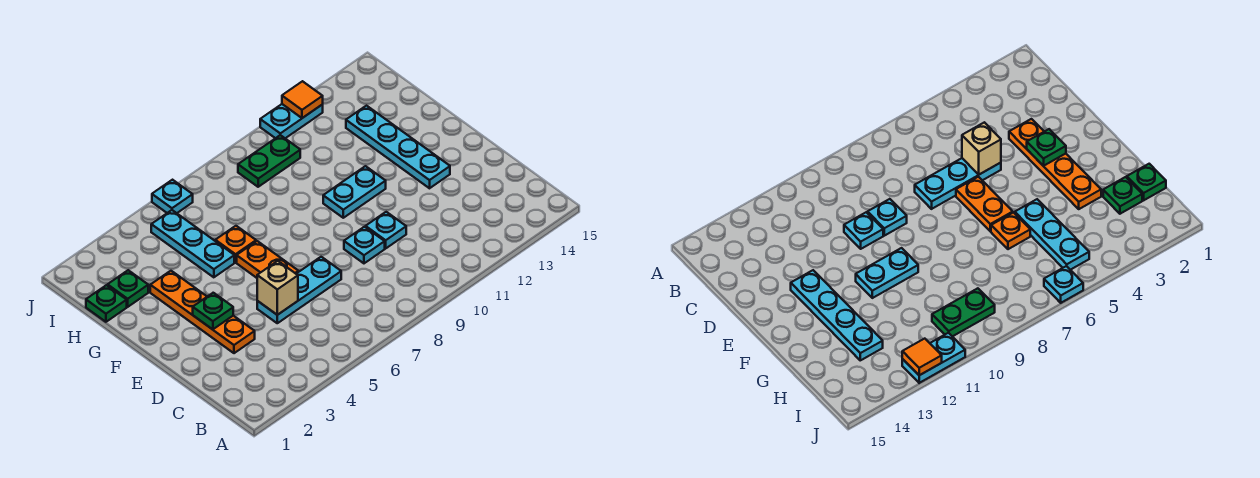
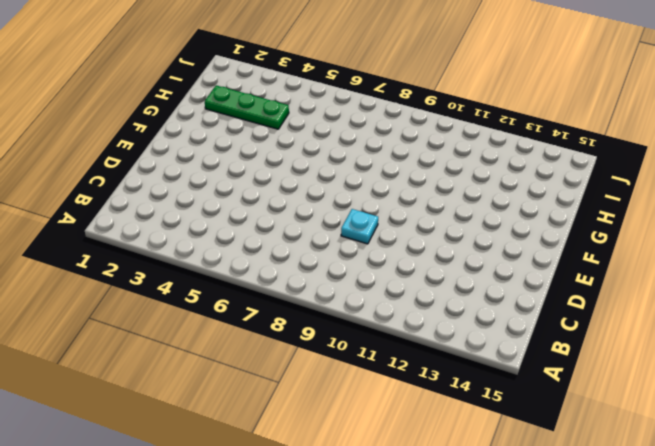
green 1x3 plate [205,85,289,129] -> green 1x1 plate [108,270,148,307]
none -> orange 1x4 plate [150,271,255,353]
none -> cyan 1x3 plate [257,257,341,323]
none -> cyan 1x1 plate [366,212,406,248]

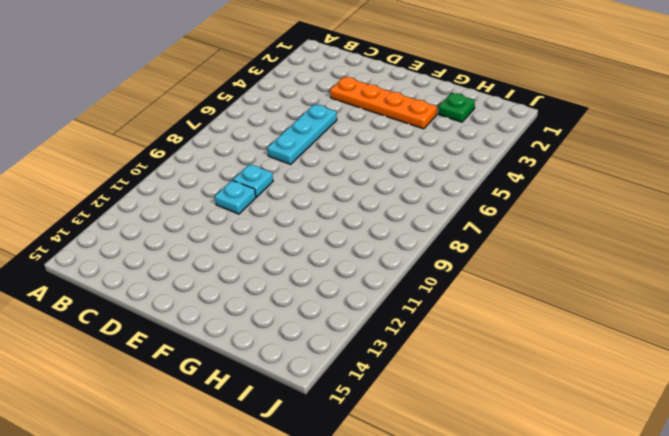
none -> orange 1x2 plate [237,241,298,278]
none -> cyan 1x4 plate [346,106,450,188]
none -> cyan 1x2 plate [323,166,386,218]

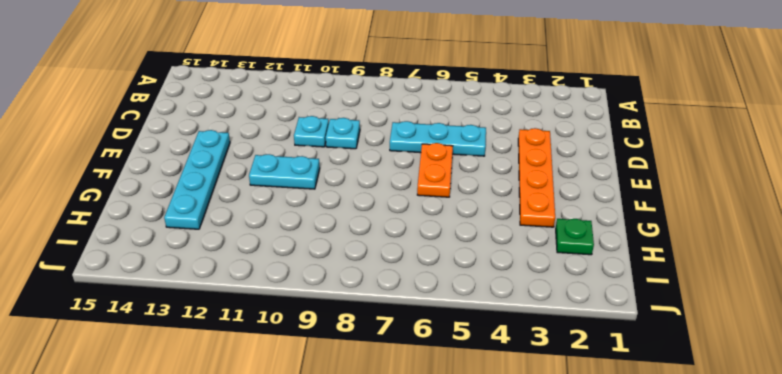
none -> cyan 1x3 plate [151,210,234,277]
none -> orange 1x1 plate [215,226,256,262]
none -> green 1x1 plate [86,285,127,322]

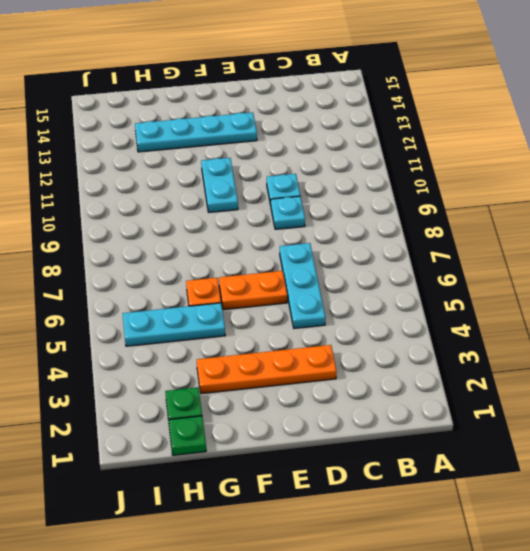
none -> green 1x2 plate [238,135,300,187]
none -> cyan 1x1 plate [152,180,193,213]
none -> cyan 1x2 plate [260,104,323,138]

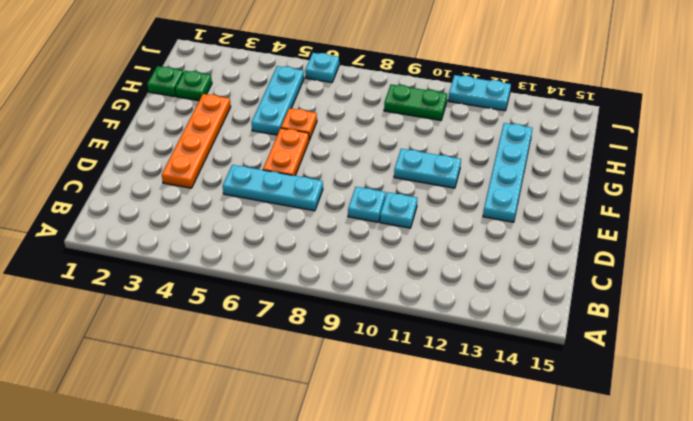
none -> tan 1x1 brick [257,261,298,315]
none -> green 1x1 plate [193,293,233,329]
none -> orange 1x1 tile [282,81,323,118]

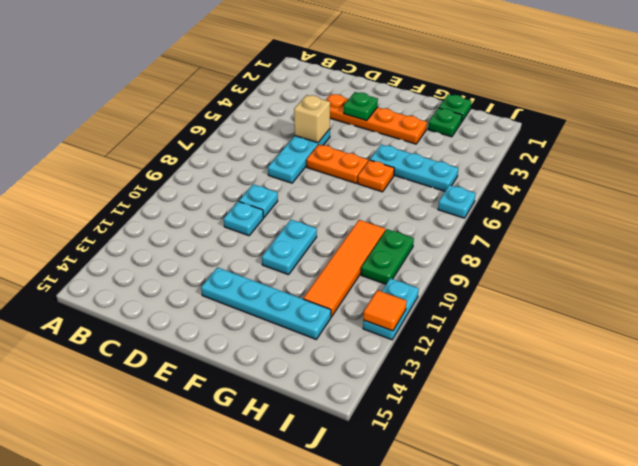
orange 1x4 tile [303,220,385,317] -> none

